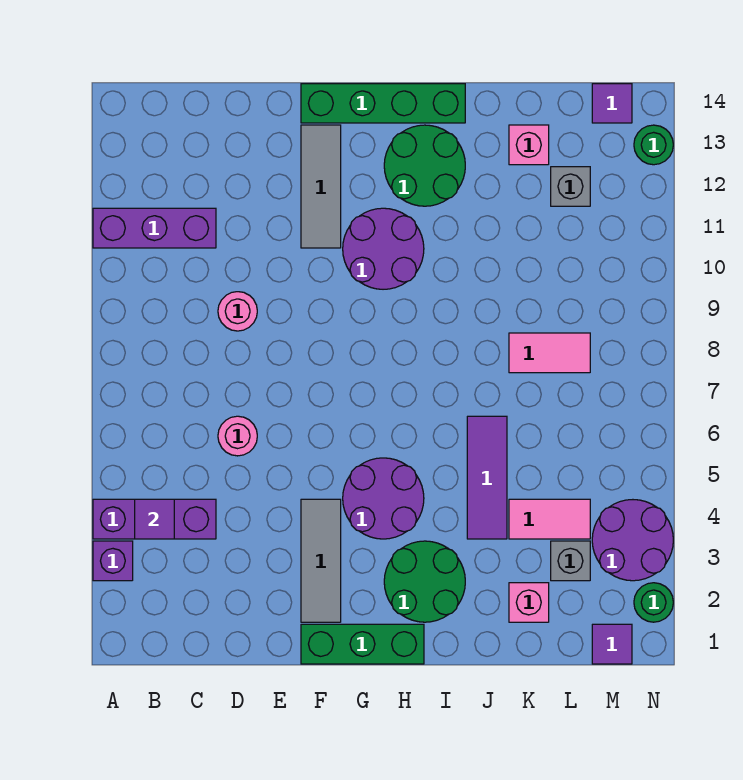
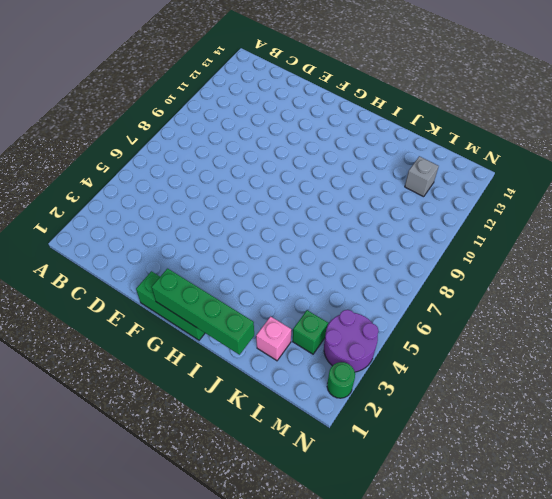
green 1x4 brick [152,269,254,355] -> green 1x4 brick moved to [301,84,465,123]
green 1x1 brick [293,310,328,354] -> grey 1x1 brick [551,541,590,581]
none -> purple 1x1 brick [93,541,133,581]
none -> purple 1x3 brick [93,499,216,539]
none -> purple 1x3 brick [93,208,216,248]

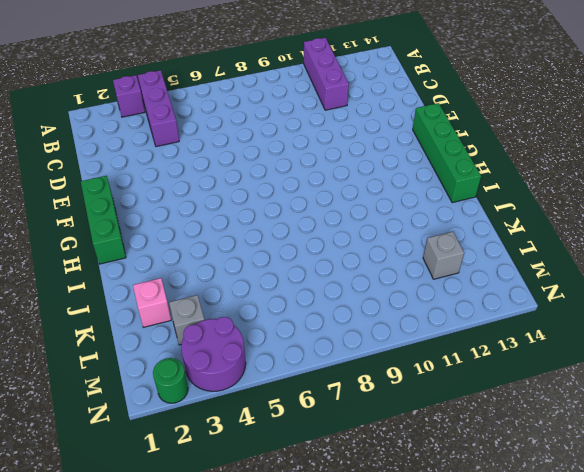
none -> pink 1x1 round brick [218,416,257,456]
none -> pink 1x1 round brick [218,292,257,331]
none -> grey 1x3 tile [301,499,341,622]

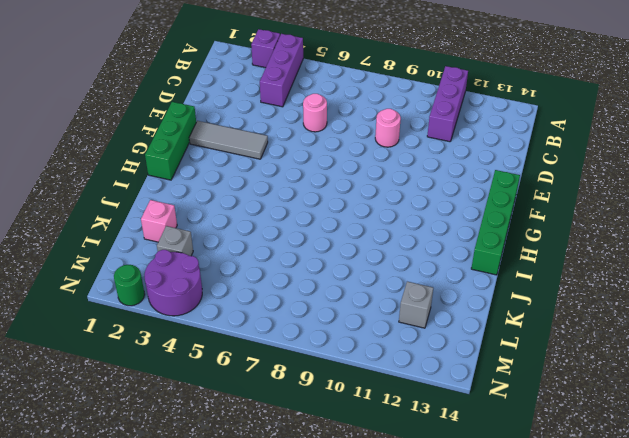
none -> grey 1x3 tile [301,125,341,248]
none -> purple 2x2 round brick [343,458,424,539]
none -> purple 2x2 round brick [343,208,424,289]

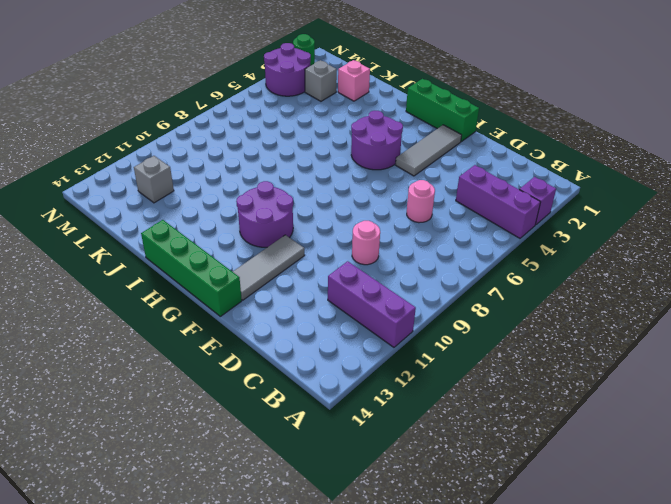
none -> green 2x2 round brick [384,541,465,622]
none -> green 2x2 round brick [384,125,465,206]
none -> purple 1x3 tile [467,416,507,539]

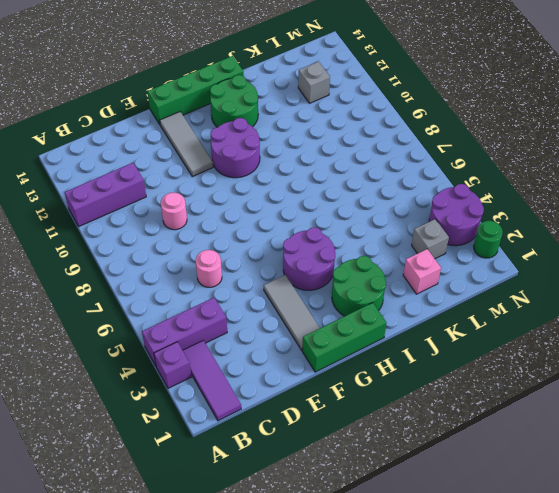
purple 1x3 tile [183,340,241,421] -> purple 1x3 tile moved to [467,416,507,539]
none -> pink 1x2 tile [509,499,590,539]
none -> pink 1x2 tile [509,333,590,373]
none -> pink 1x1 brick [509,125,549,165]

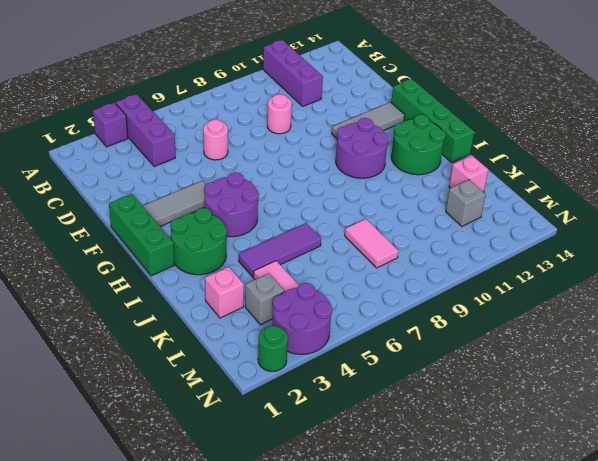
none -> purple 1x1 tile [592,624,632,664]
none -> purple 1x1 tile [592,84,632,123]
none -> green 1x1 round brick [634,125,673,165]

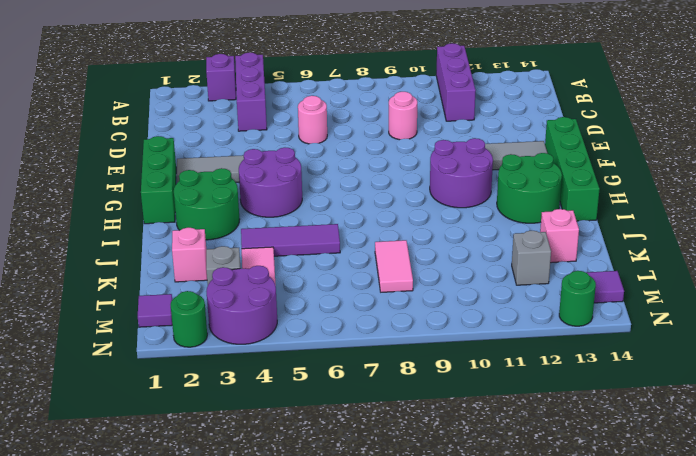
none -> purple 1x1 tile [135,499,174,539]

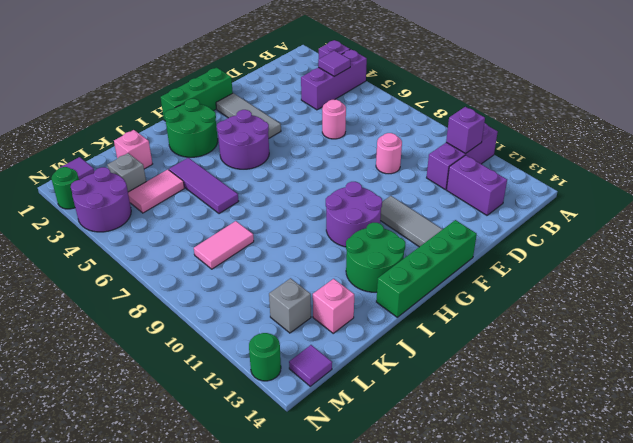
purple 1x1 brick [446,107,485,153] -> none
purple 1x2 brick [447,155,507,215] -> none

